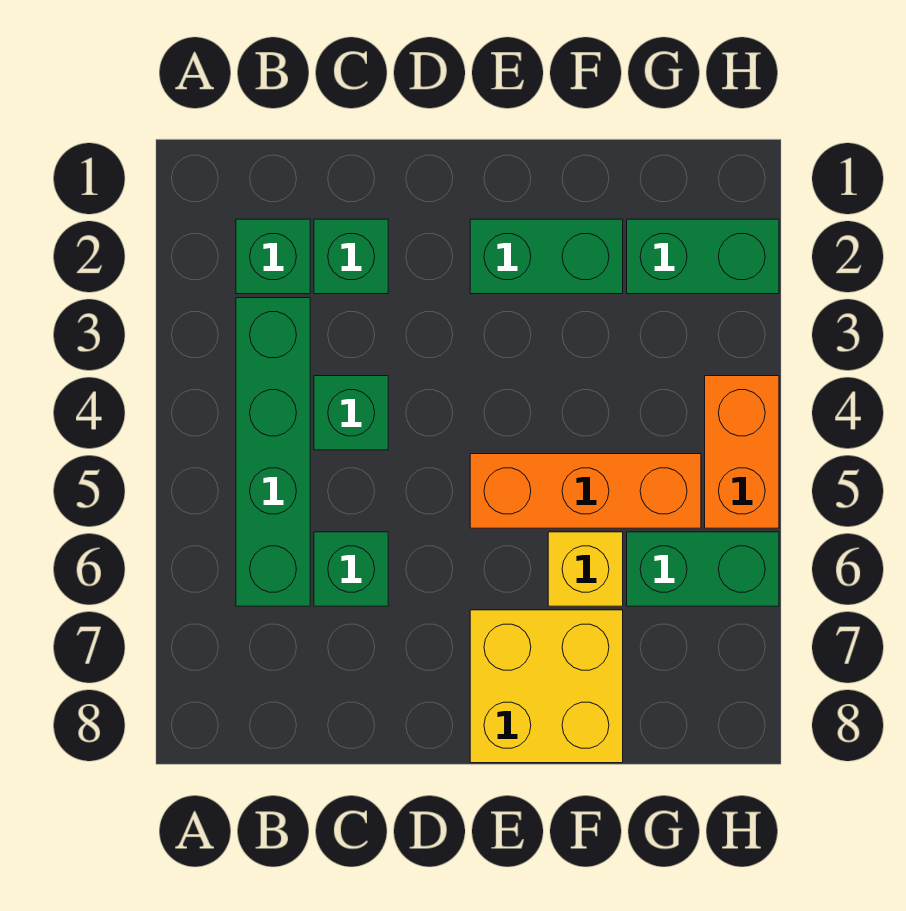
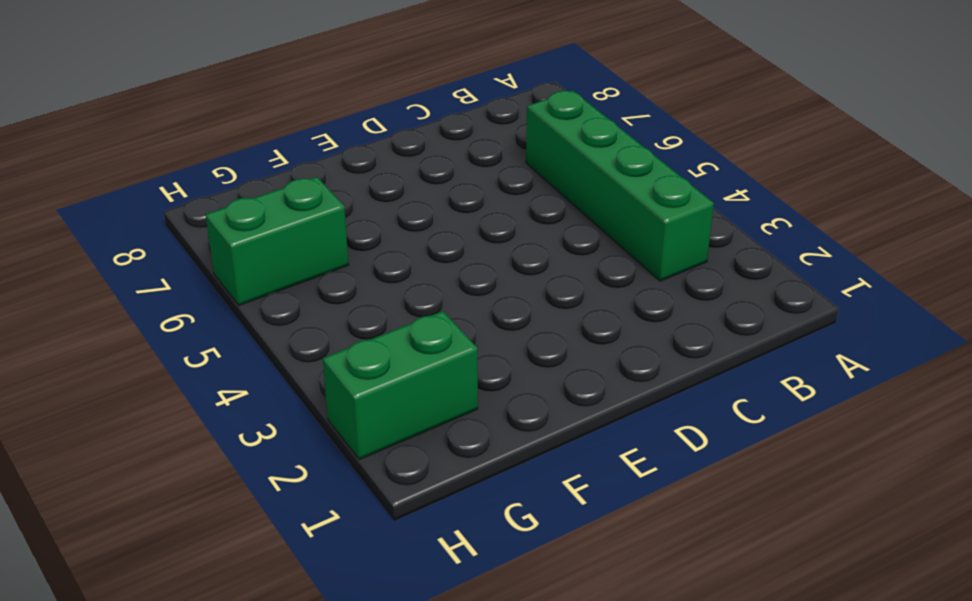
none -> green 1x1 brick [236,219,310,294]
none -> green 1x1 brick [314,219,388,294]
none -> green 1x1 brick [314,376,388,450]

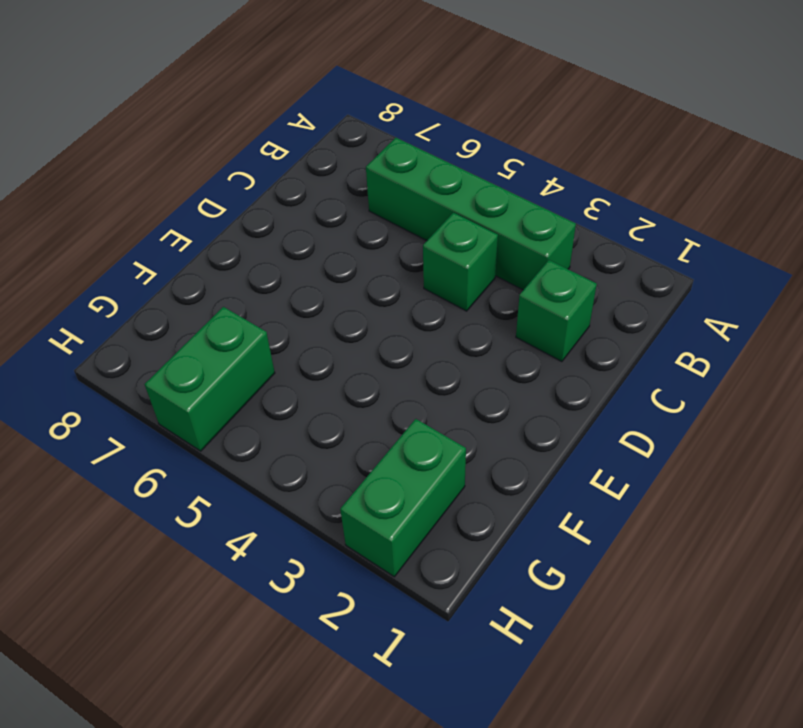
none -> green 1x1 brick [236,219,310,294]
none -> green 1x1 brick [314,532,388,606]
none -> green 1x2 brick [470,219,623,294]

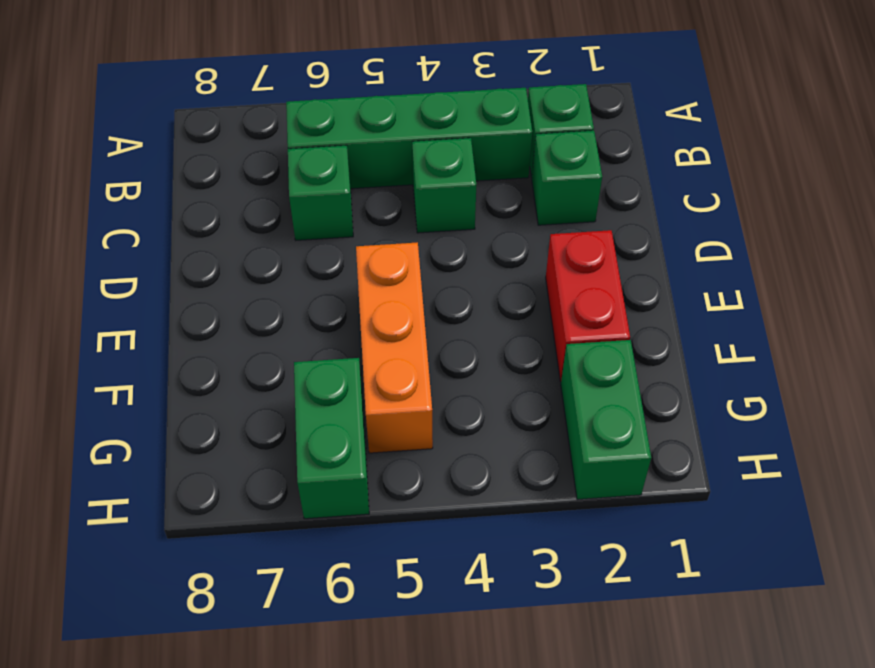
red 1x2 brick [546,230,630,382] -> green 1x2 brick [470,219,623,294]
none -> yellow 2x2 brick [470,610,623,763]
none -> yellow 1x1 brick [548,532,623,606]
none -> orange 1x2 brick [705,376,779,528]

